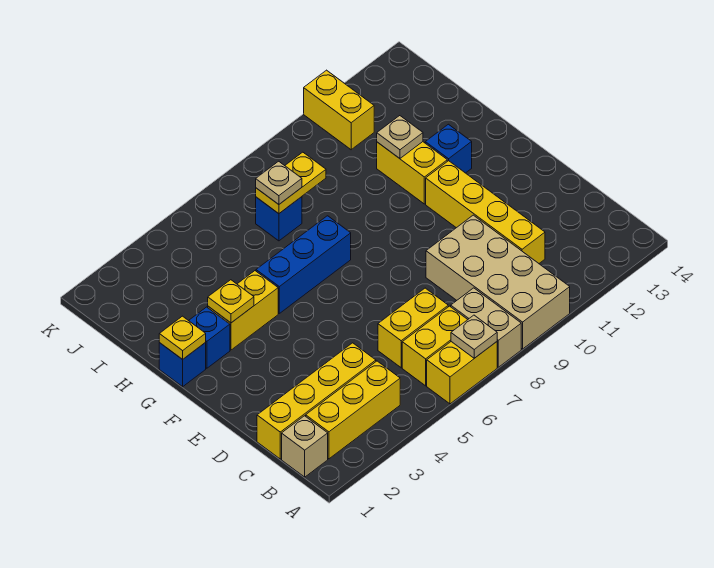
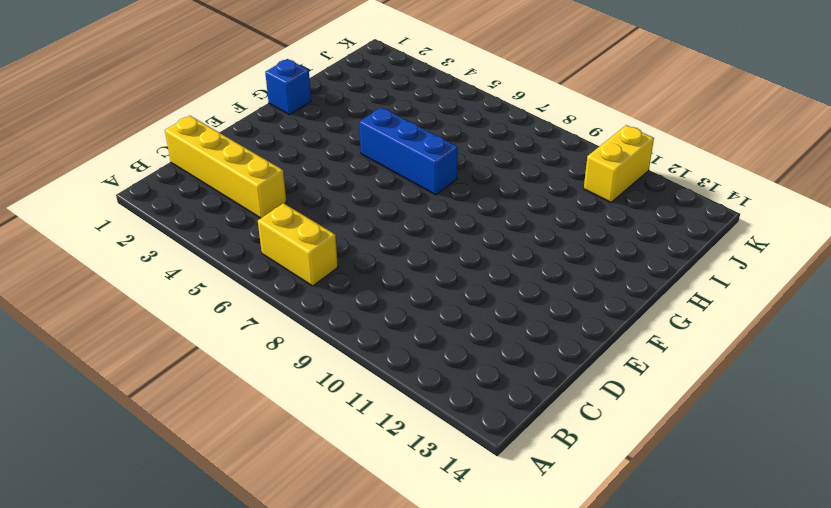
none -> yellow 1x2 brick [427,342,497,404]
none -> tan 1x2 brick [451,288,521,367]
none -> tan 2x4 brick [426,215,570,349]

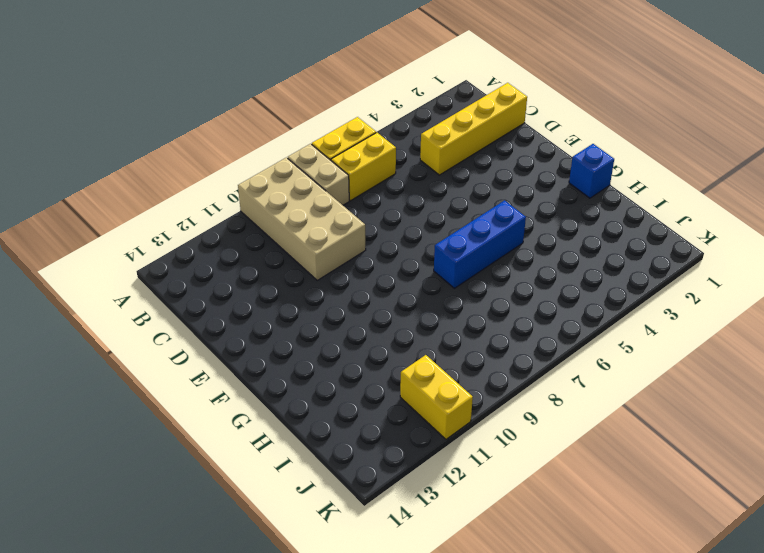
none -> tan 1x1 brick [282,416,328,477]
none -> yellow 1x3 brick [306,361,400,459]
none -> yellow 1x2 brick [378,288,448,368]

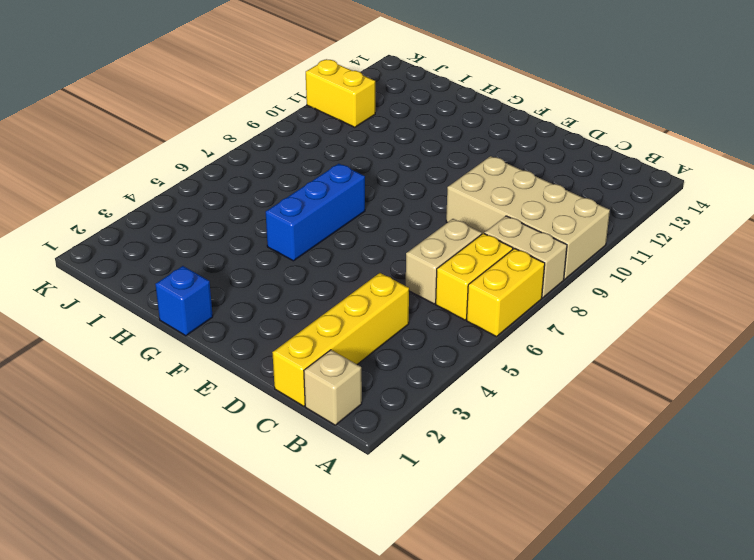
tan 1x2 brick [406,219,482,304] -> yellow 1x2 brick [378,288,448,368]
none -> yellow 1x3 brick [306,361,400,459]
none -> yellow 1x4 brick [426,161,545,263]
none -> blue 1x1 brick [189,307,230,368]

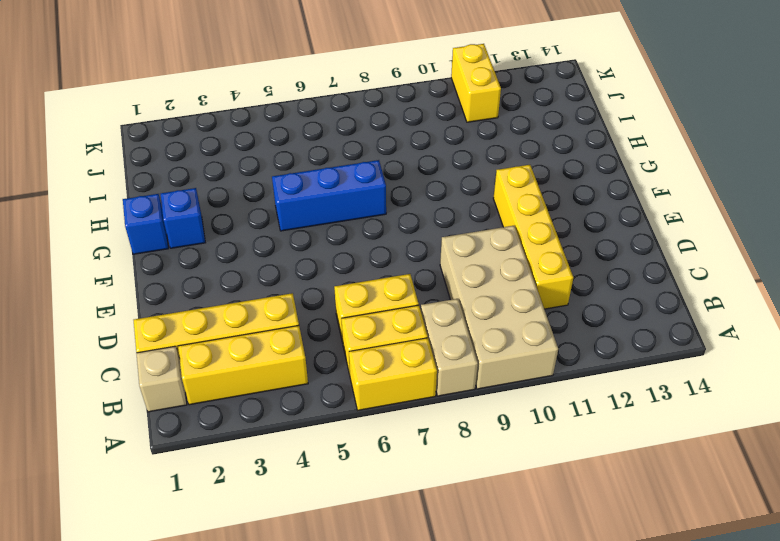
none -> yellow 1x2 brick [208,271,278,350]
none -> yellow 1x2 brick [377,142,447,204]
none -> blue 1x1 brick [425,124,472,173]

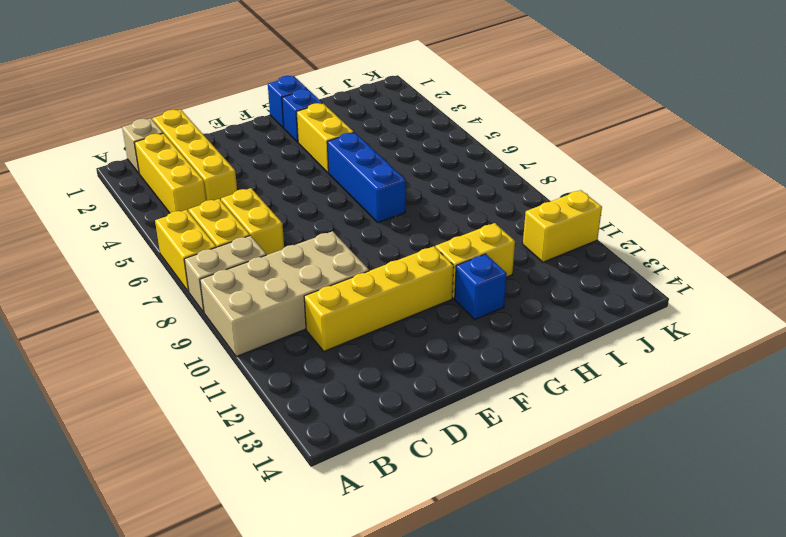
none -> blue 1x1 brick [256,197,302,241]
none -> tan 1x1 plate [451,315,497,358]
none -> yellow 1x1 plate [159,316,206,359]

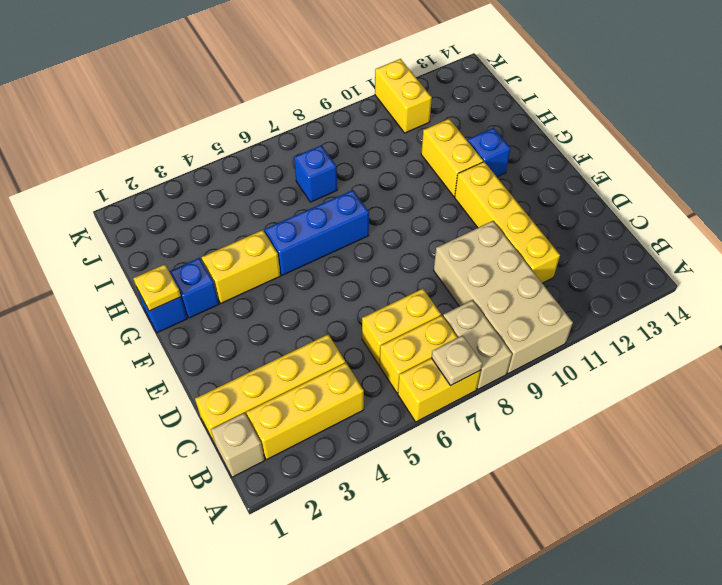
none -> yellow 1x1 plate [208,280,254,323]
none -> tan 1x1 plate [377,116,423,158]
none -> yellow 1x2 plate [256,152,326,214]

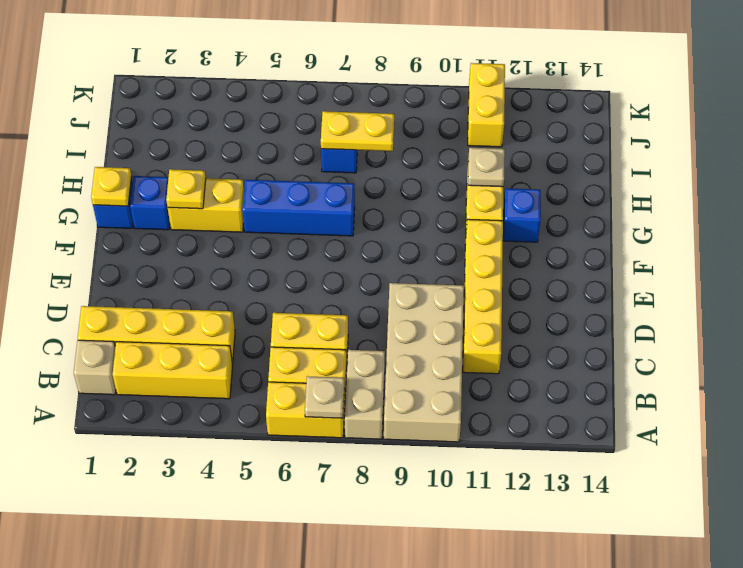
none -> tan 1x1 plate [256,161,302,204]

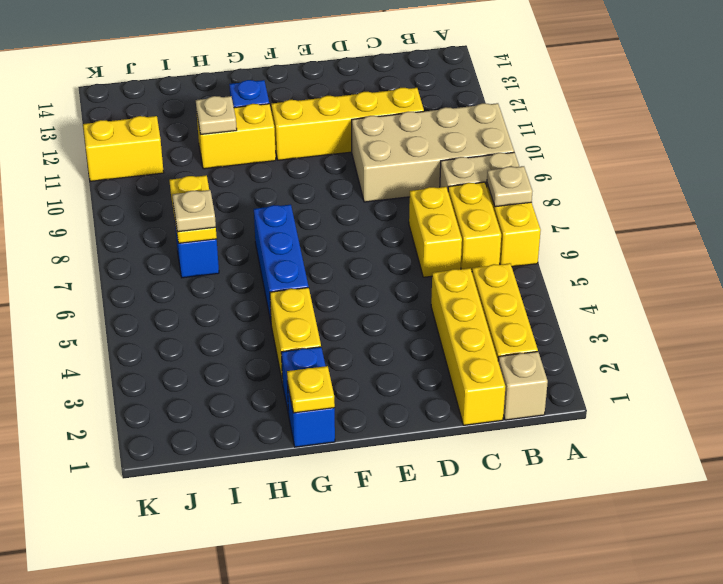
none -> yellow 1x1 plate [208,280,254,323]

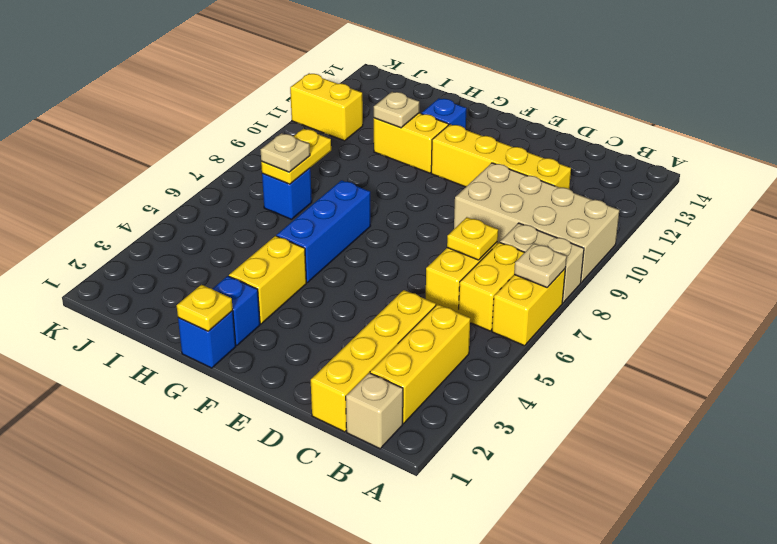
yellow 1x1 plate [447,217,498,260] -> yellow 1x1 plate moved to [208,280,254,323]

